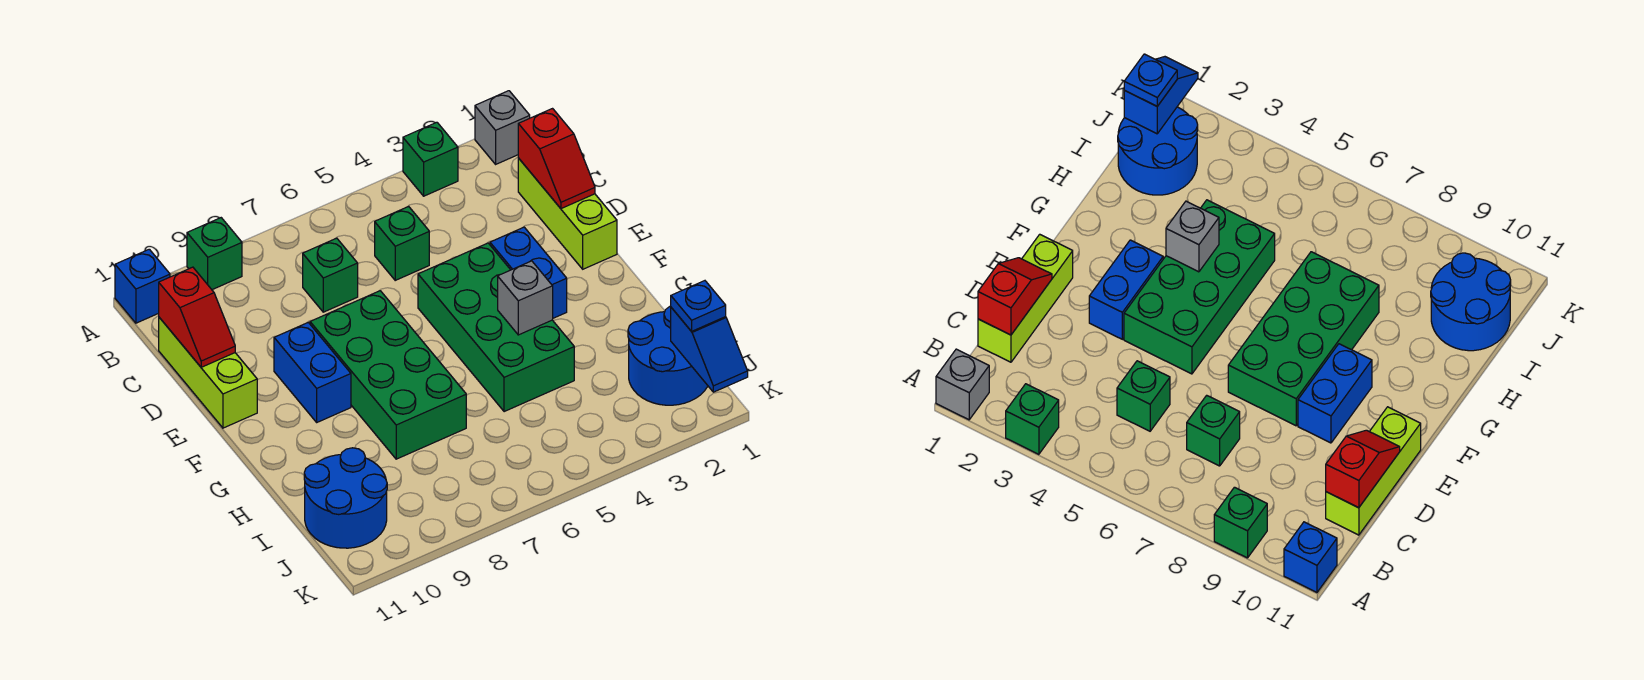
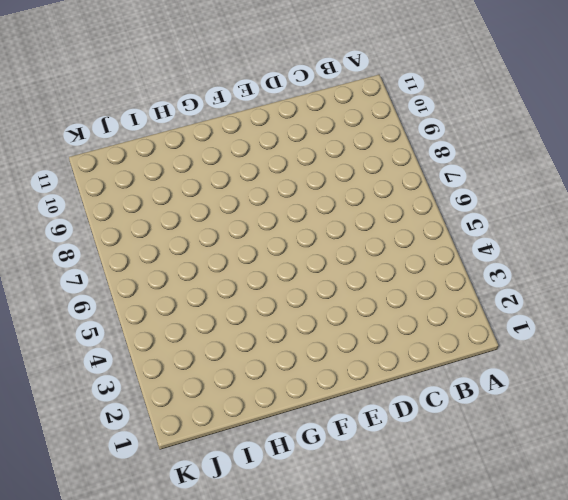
none -> grey 1x1 brick [475,91,530,164]
none -> green 1x1 brick [403,122,458,196]
none -> green 1x1 brick [187,218,242,290]

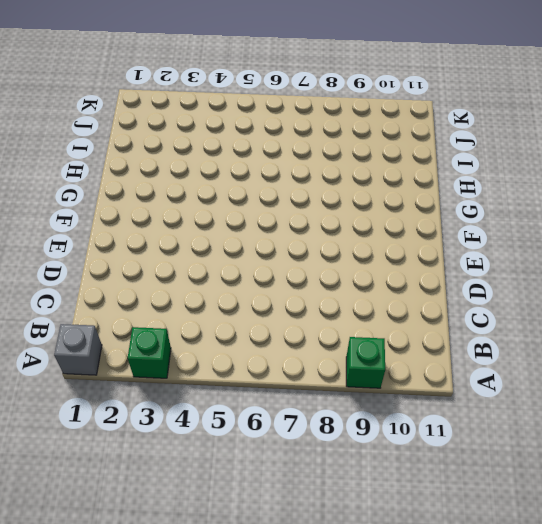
none -> blue 1x1 brick [115,249,170,323]
none -> lime 1x3 brick [518,158,617,269]
none -> green 1x1 brick [375,206,429,280]

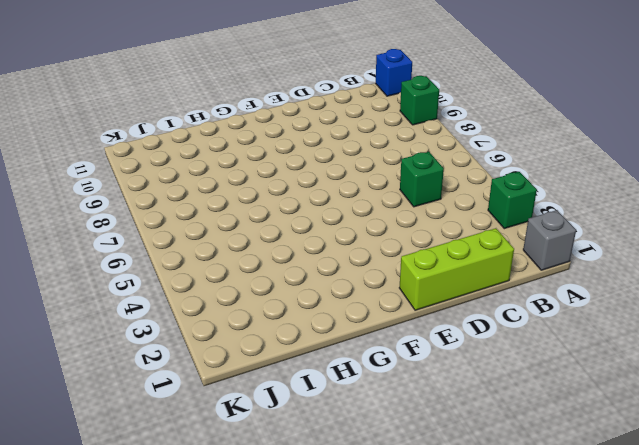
none -> green 1x1 brick [303,238,358,312]
none -> lime 1x3 brick [159,317,257,428]
none -> blue 1x2 brick [490,227,567,318]

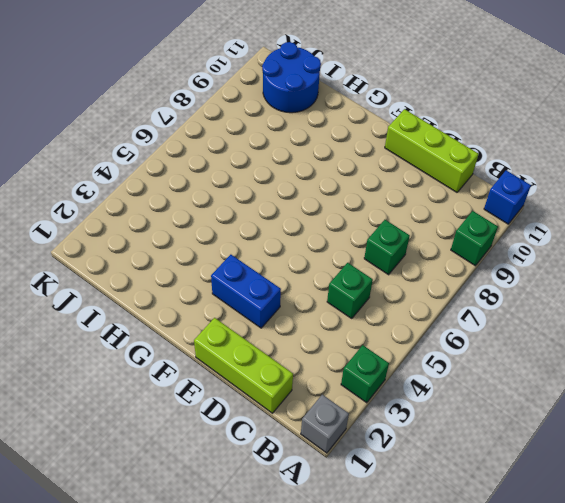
none -> green 2x4 brick [418,243,574,412]
none -> green 2x4 brick [310,291,466,459]
none -> blue 1x2 brick [274,322,351,422]

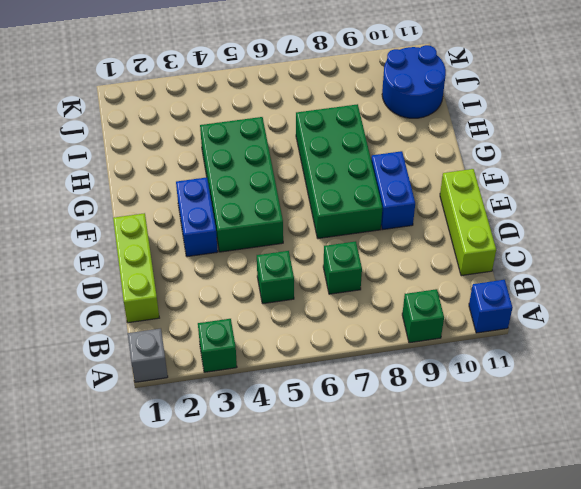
none -> blue 2x2 round brick [628,306,708,405]
none -> red 1x2 slope [518,109,595,209]
none -> red 1x2 slope [159,267,235,367]

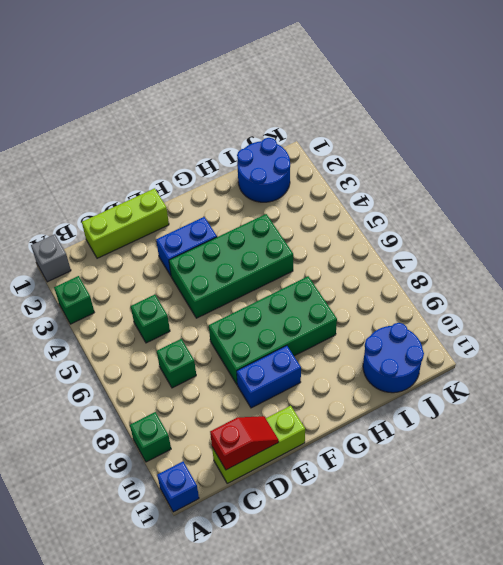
none -> red 1x2 slope [518,109,595,209]
none -> grey 1x1 brick [498,261,553,335]
none -> blue 1x2 slope [671,308,748,392]

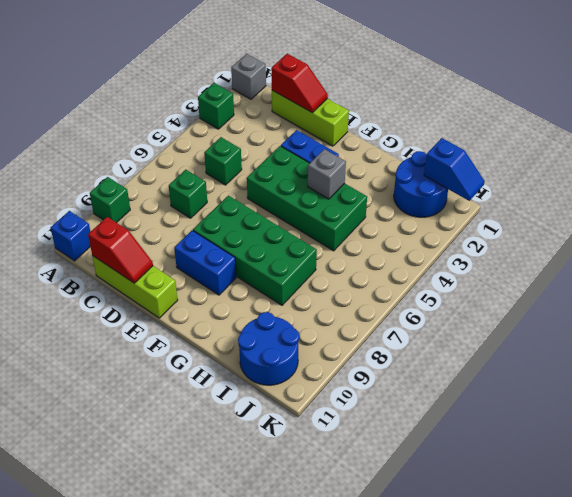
none -> blue 1x1 plate [671,281,726,331]

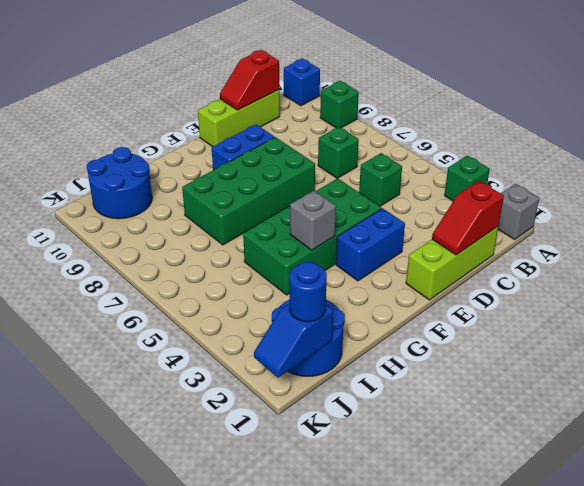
blue 1x1 round brick [289,262,327,322] -> blue 1x1 plate [671,281,726,331]

